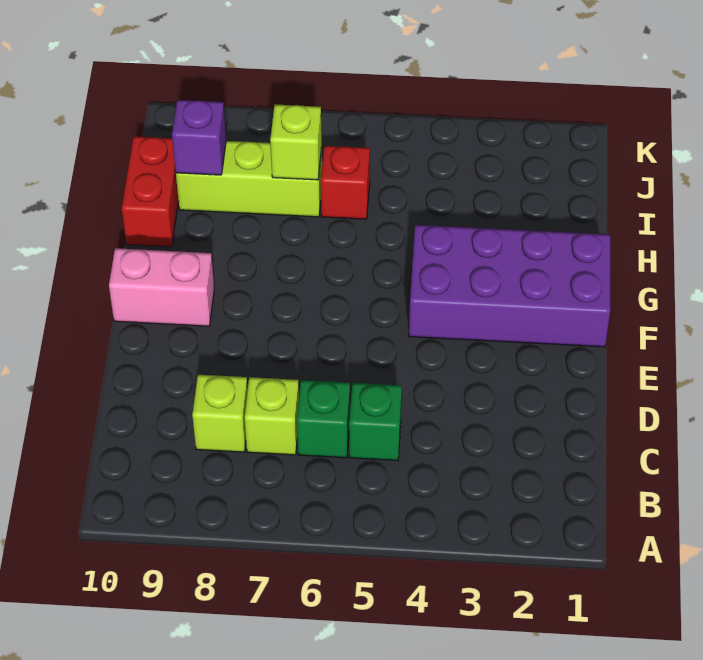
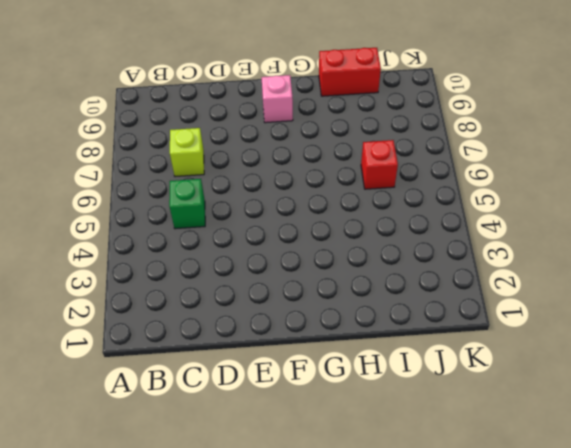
pink 1x1 brick [261,75,293,123] -> pink 1x2 brick [109,248,214,326]
none -> green 1x1 brick [297,380,350,458]
none -> lime 1x1 brick [192,375,248,452]

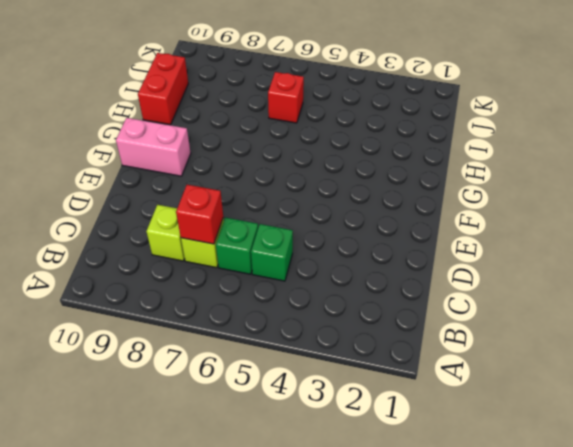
red 1x1 brick [176,185,223,244] -> none
none -> purple 2x4 brick [409,225,610,347]
none -> lime 1x3 brick [176,141,322,217]

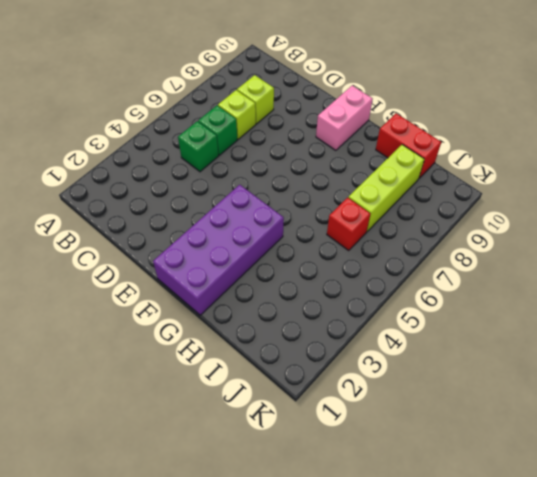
none -> lime 1x1 brick [270,104,322,180]
none -> purple 1x1 brick [172,100,226,175]

